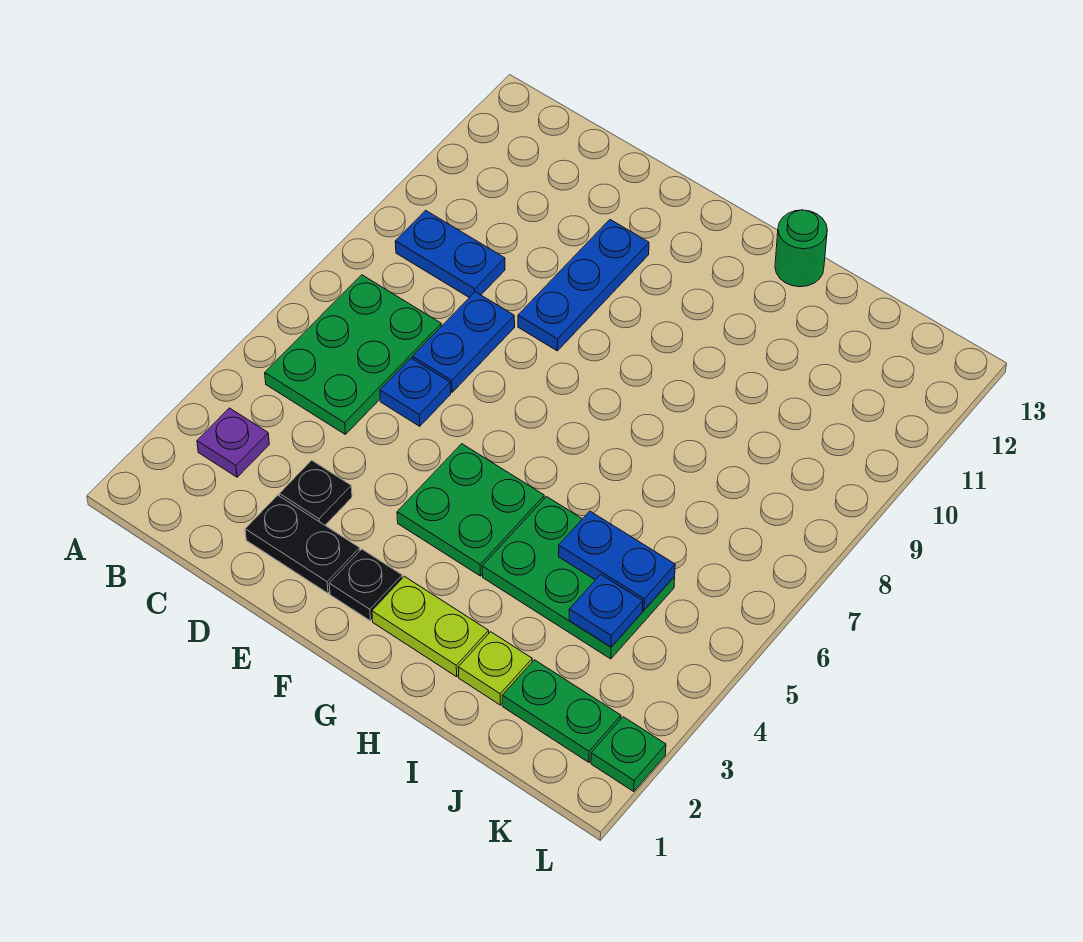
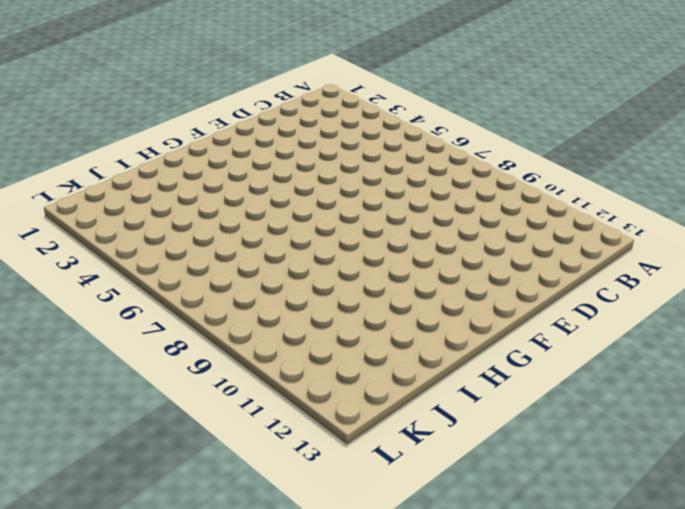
none -> purple 1x1 plate [197,408,269,477]
none -> green 2x3 plate [265,275,441,435]
none -> blue 1x2 plate [395,210,505,298]

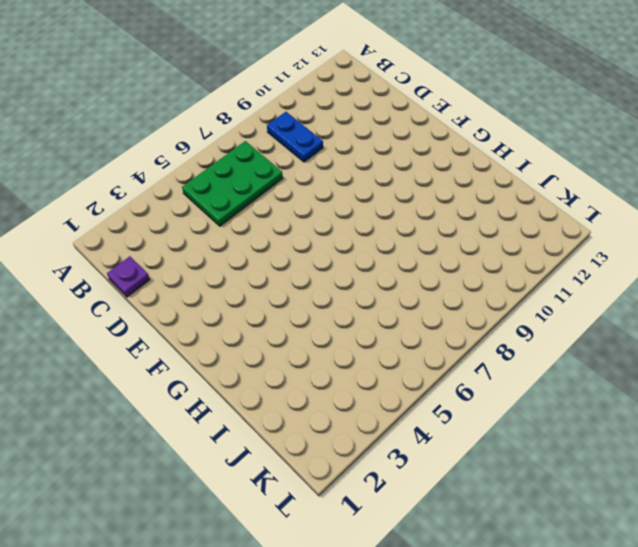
purple 1x1 plate [107,256,150,297] -> purple 1x1 plate moved to [197,408,269,477]
none -> black 1x2 plate [245,495,360,593]
none -> black 1x1 plate [279,460,352,525]
none -> blue 1x1 plate [380,358,451,426]

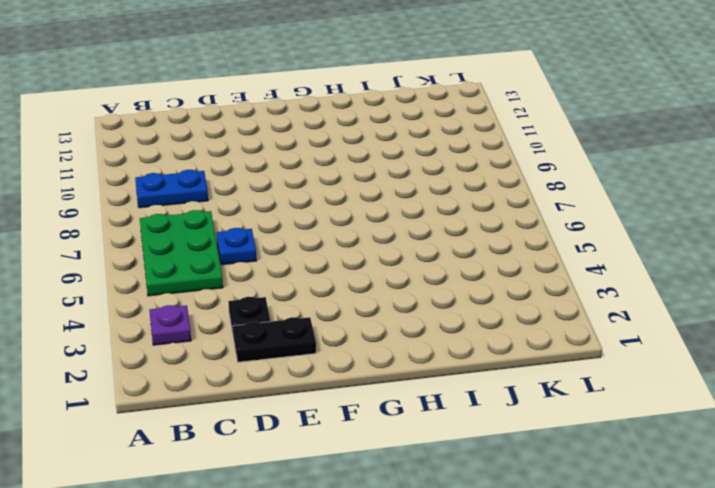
none -> blue 1x2 plate [413,292,515,392]
none -> blue 1x3 plate [518,220,649,351]
none -> black 1x1 plate [329,549,402,621]

